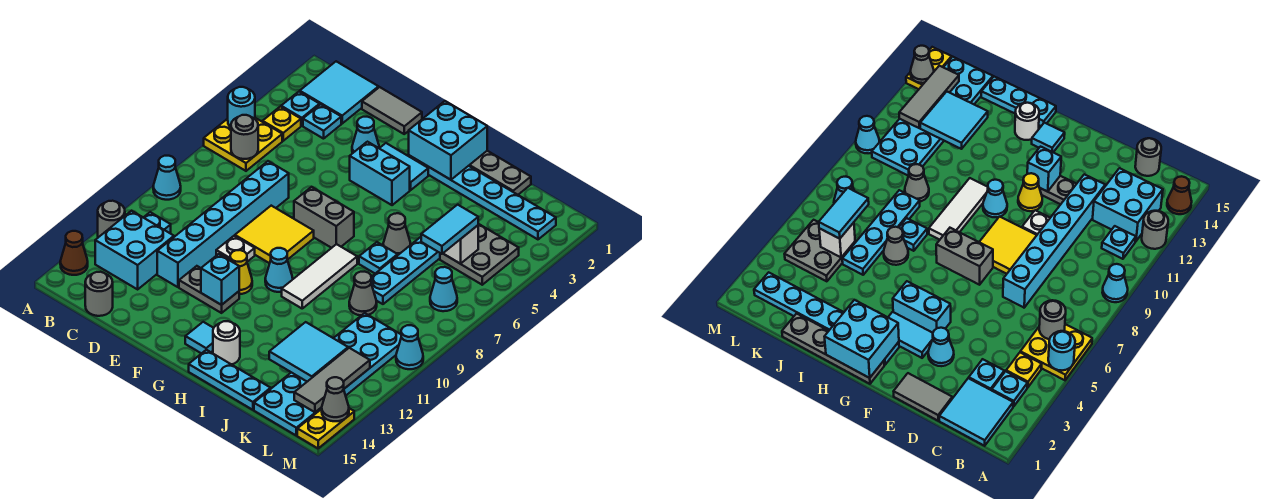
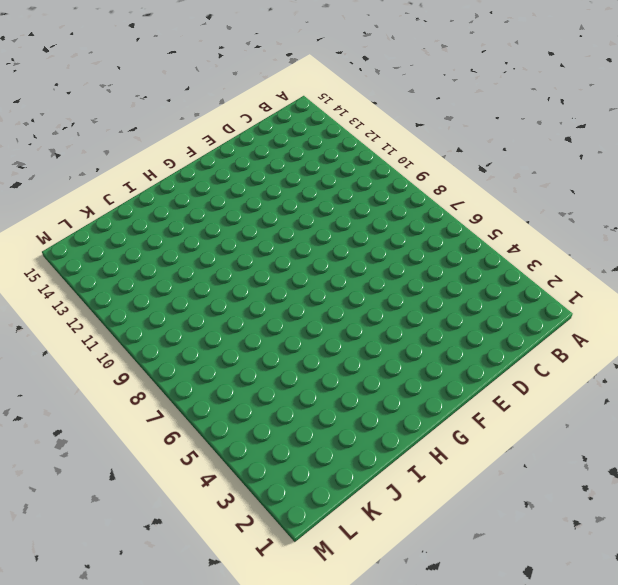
none -> yellow 2x2 plate [204,118,282,171]
none -> cyan 1x1 cone [153,156,181,200]
none -> grey 1x1 round brick [98,201,125,237]
none -> brown 1x1 cone [60,231,88,275]

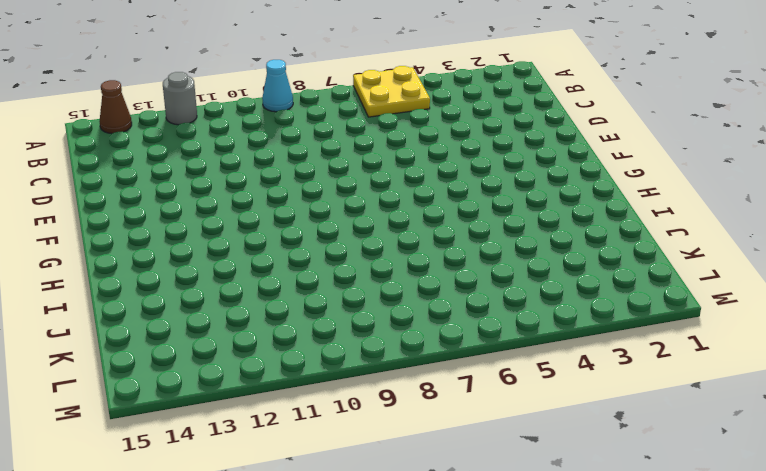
none -> cyan 2x2 tile [300,61,379,123]
none -> cyan 1x1 plate [281,92,320,126]
none -> yellow 1x1 plate [263,107,301,141]
none -> cyan 1x1 plate [143,212,171,233]

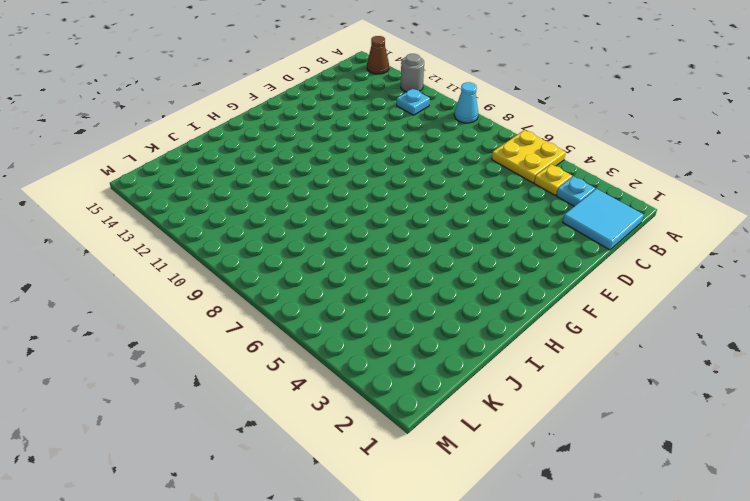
none -> cyan 2x2 brick [95,211,174,289]
none -> cyan 1x1 plate [303,104,341,139]
none -> grey 1x1 round brick [85,272,113,316]
none -> grey 1x2 tile [362,87,422,134]

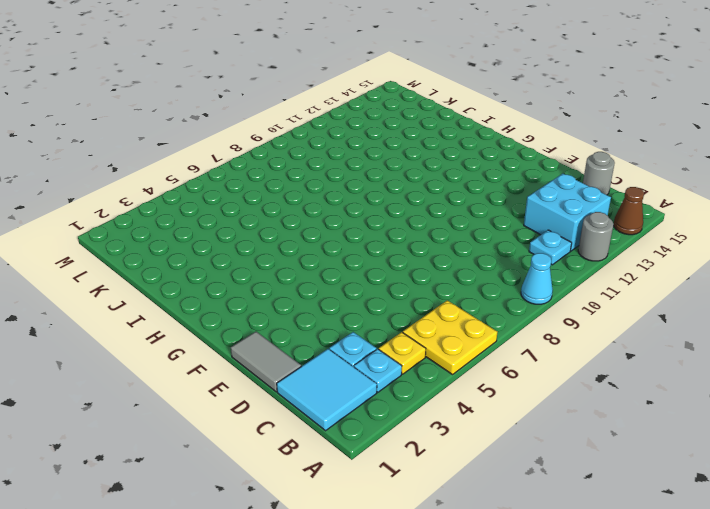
none -> cyan 1x6 brick [157,161,289,287]
none -> cyan 1x1 cone [352,117,379,153]
none -> yellow 2x2 tile [235,206,314,263]
none -> white 1x1 plate [216,236,255,262]

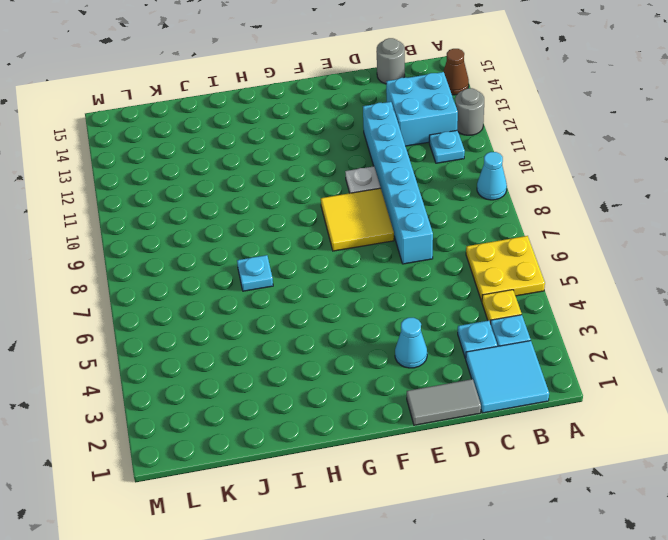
none -> grey 1x2 plate [179,266,239,313]
none -> cyan 1x2 tile [379,143,428,190]
none -> cyan 1x2 brick [350,142,410,205]
none -> grey 1x2 brick [294,187,354,248]

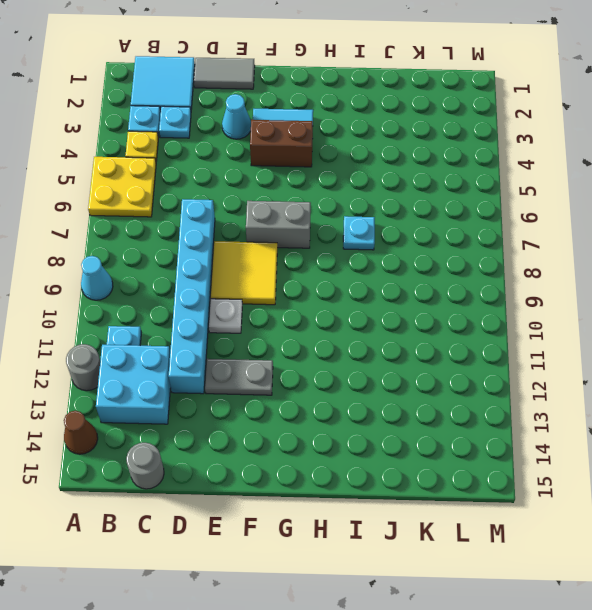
brown 1x2 brick [250,120,313,167] -> cyan 1x2 brick [350,142,410,205]
none -> yellow 1x1 cone [230,250,252,294]
none -> grey 1x4 plate [469,151,531,195]
none -> cyan 1x6 plate [409,155,556,239]
none -> cyan 1x1 cone [265,248,293,292]

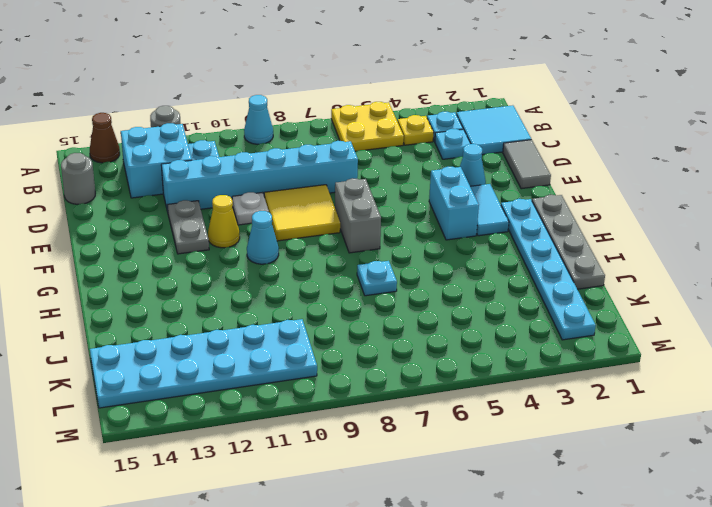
none -> cyan 1x1 tile [185,322,214,354]
none -> white 1x3 tile [282,244,357,308]
none -> white 1x1 round brick [213,321,240,365]
none -> cyan 1x3 plate [189,350,271,410]

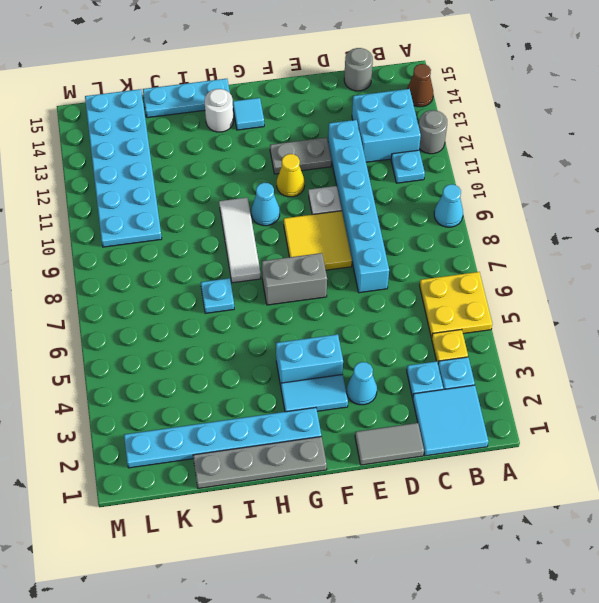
none -> grey 1x1 cone [383,213,411,255]
none -> cyan 1x4 plate [371,237,440,304]
none -> grey 1x1 cone [349,272,377,315]
none -> grey 2x2 plate [440,224,519,285]

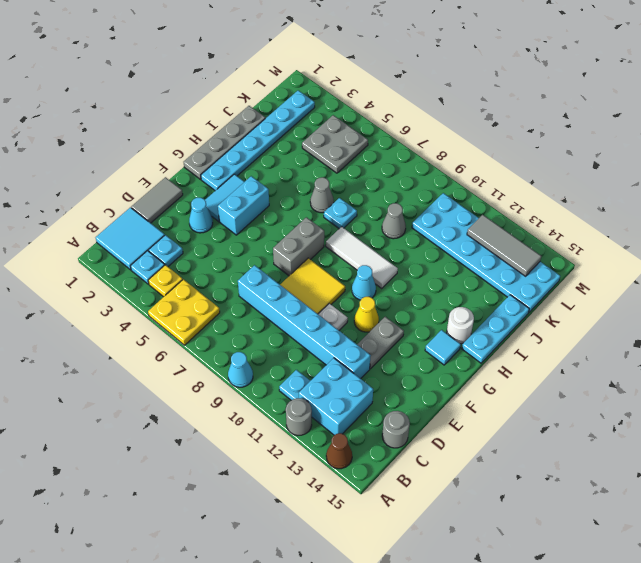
none -> cyan 1x4 plate [371,237,440,304]
none -> cyan 1x1 cone [430,267,457,311]
none -> cyan 1x1 cone [396,325,423,369]
none -> yellow 1x2 plate [297,408,354,448]

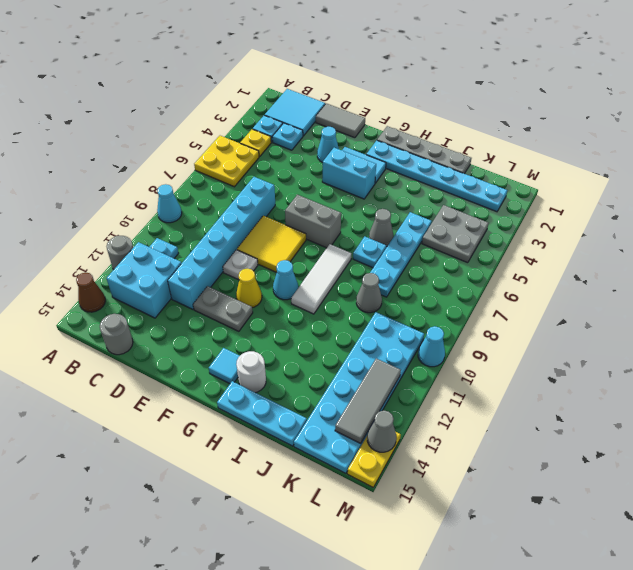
none -> cyan 1x1 cone [430,267,457,311]
none -> cyan 1x1 round brick [228,87,255,127]
none -> grey 1x1 round brick [231,115,258,159]
none -> cyan 1x1 brick [201,254,239,305]

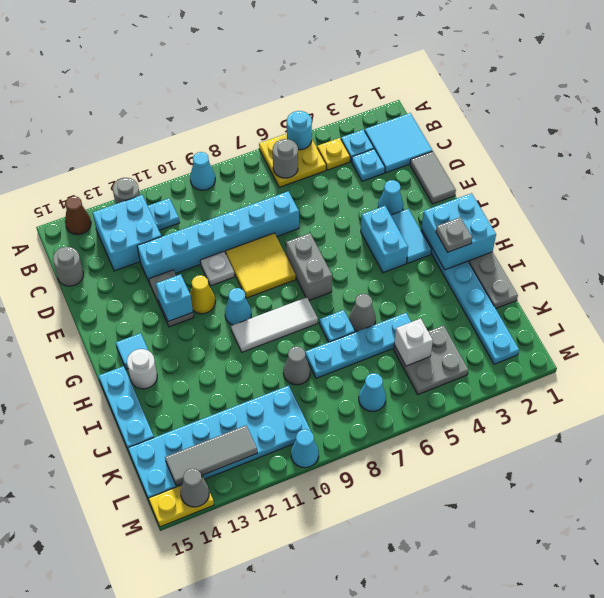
grey 1x1 plate [436,217,472,252] -> none
none -> cyan 2x2 tile [269,322,348,382]
none -> cyan 1x2 tile [421,205,478,254]

